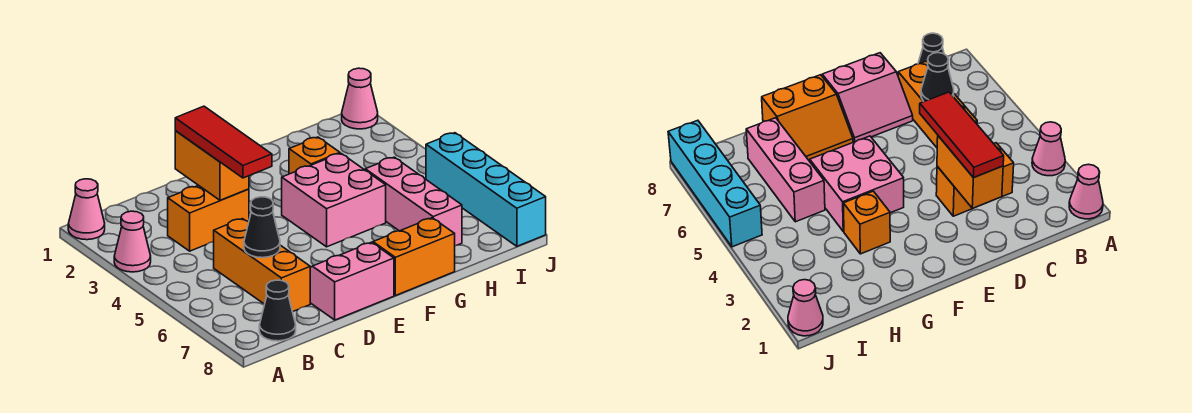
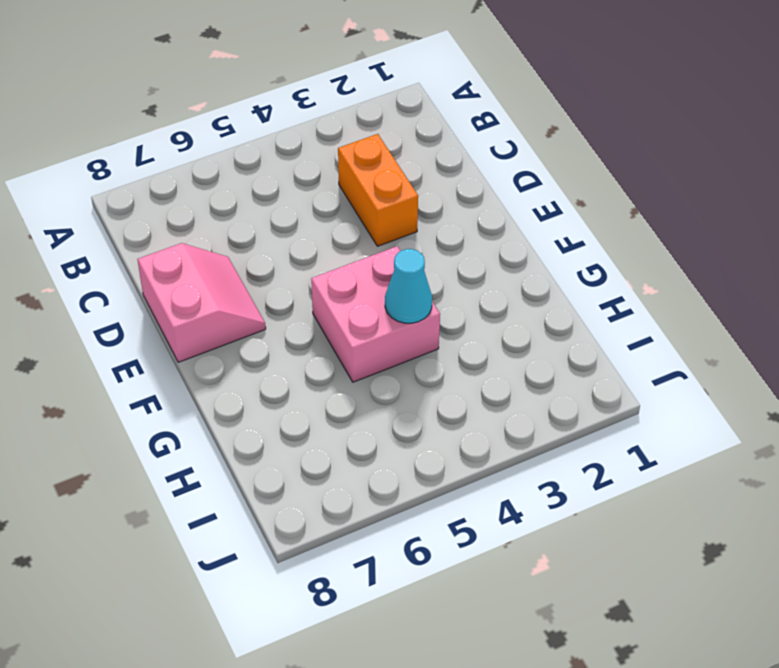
cyan 1x1 cone [385,249,432,323] -> none
none -> pink 1x1 cone [68,179,105,240]
none -> pink 1x1 cone [114,211,151,272]
none -> black 1x1 cone [259,280,296,341]

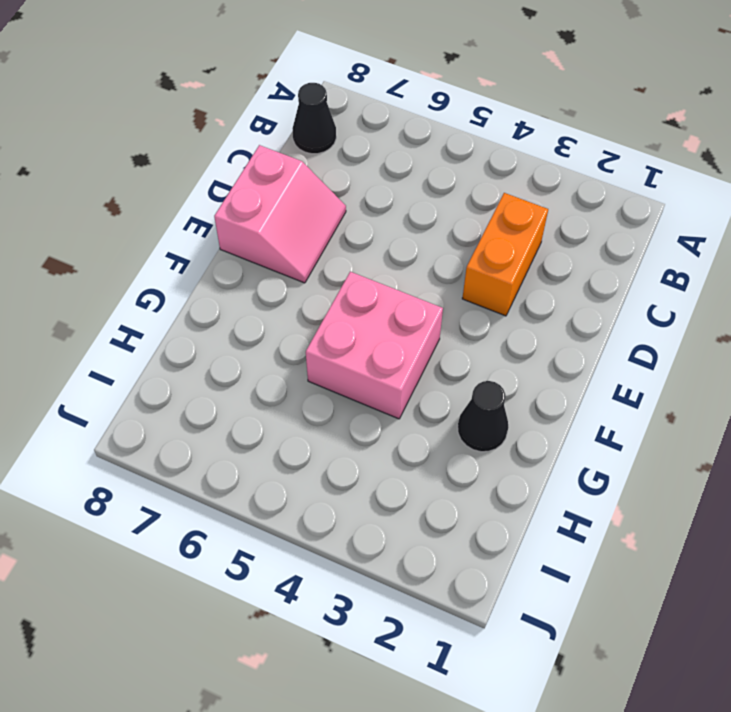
black 1x1 cone [458,381,508,452] -> black 1x1 cone moved to [244,197,280,258]
none -> pink 1x1 cone [68,179,105,240]
none -> pink 1x1 cone [114,211,151,272]
none -> orange 1x3 brick [214,219,310,312]

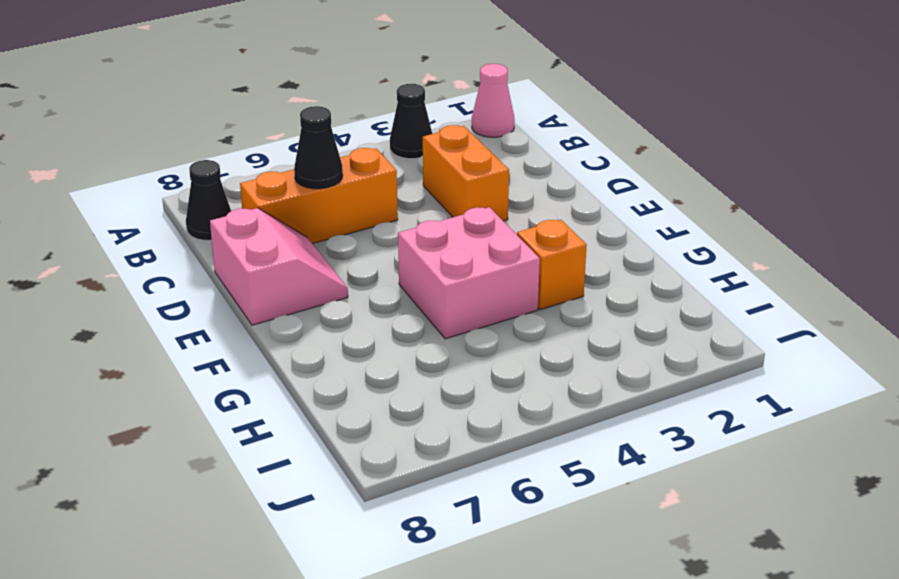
black 1x1 cone [390,84,432,159] -> pink 1x1 cone [114,211,151,272]
none -> orange 2x2 slope [372,218,455,296]
none -> pink 1x3 brick [365,157,462,246]
none -> pink 1x1 cone [342,68,378,129]

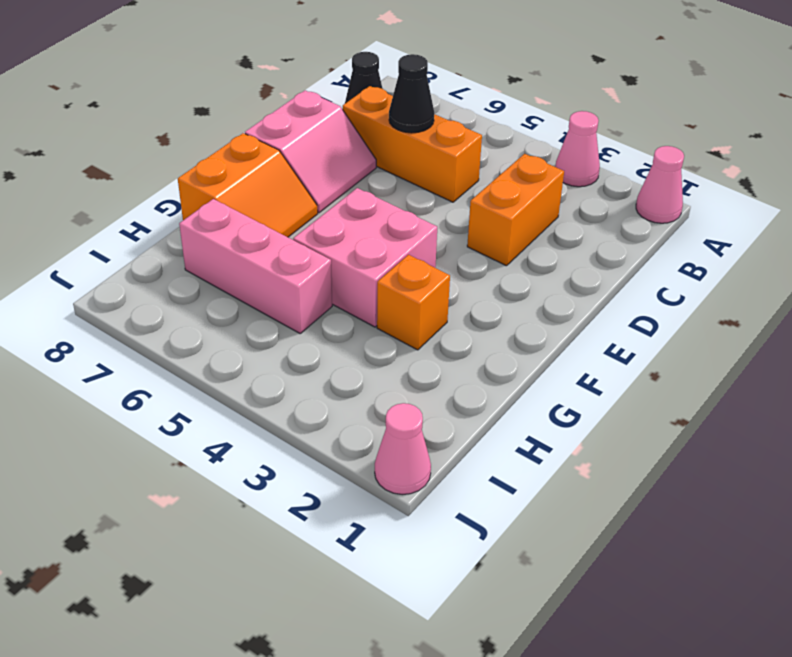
none -> cyan 1x4 brick [426,133,546,246]
none -> orange 1x2 brick [175,131,249,200]
none -> red 1x3 tile [175,106,272,178]

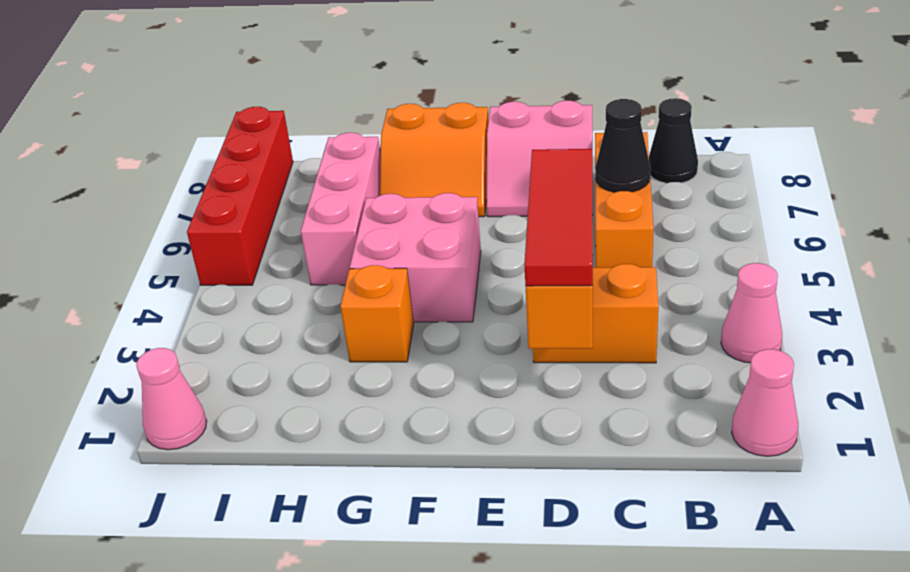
red 1x4 brick [187,107,293,285] -> cyan 1x4 brick [426,133,546,246]

